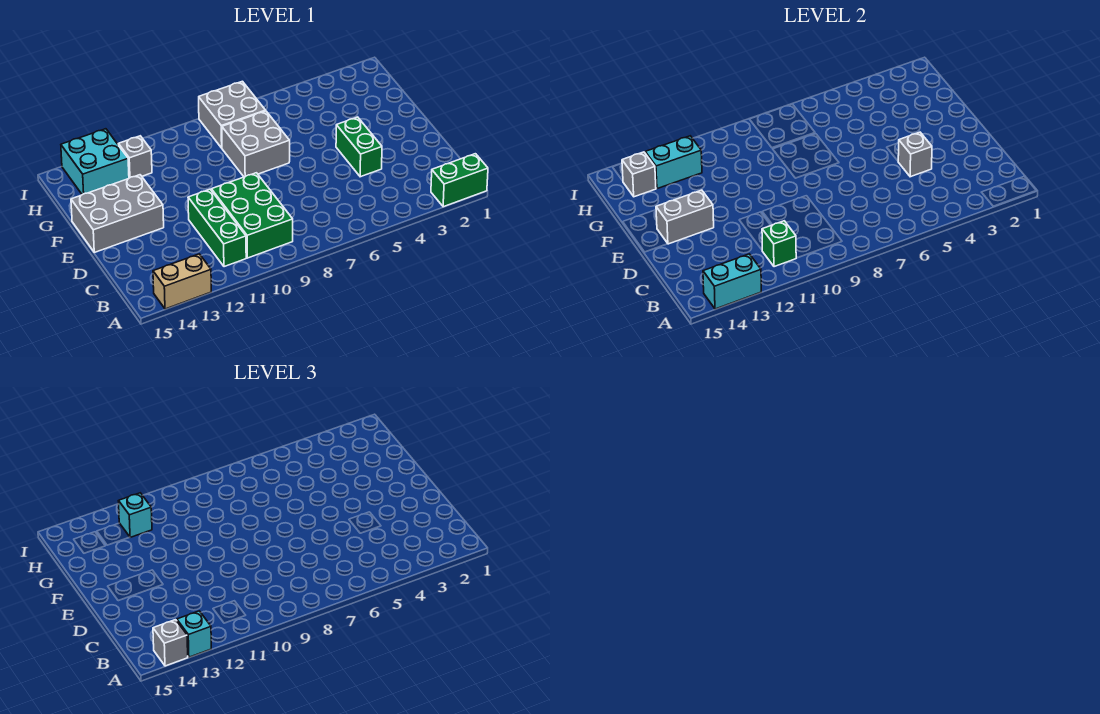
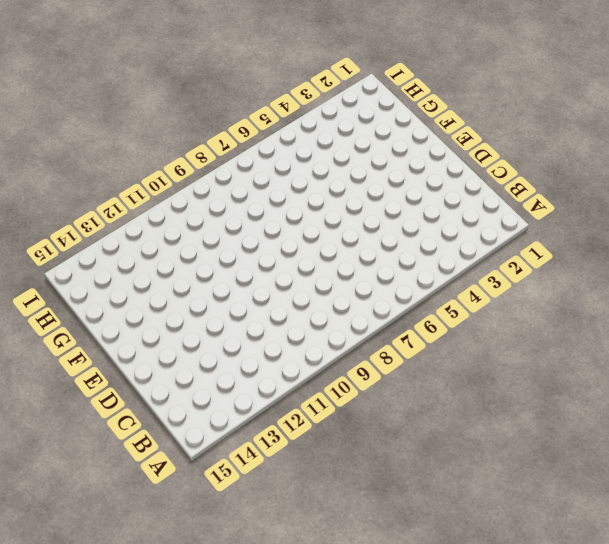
none -> green 1x2 brick [431,154,488,207]
none -> tan 1x2 brick [153,254,211,309]
none -> green 2x3 brick [211,173,293,258]

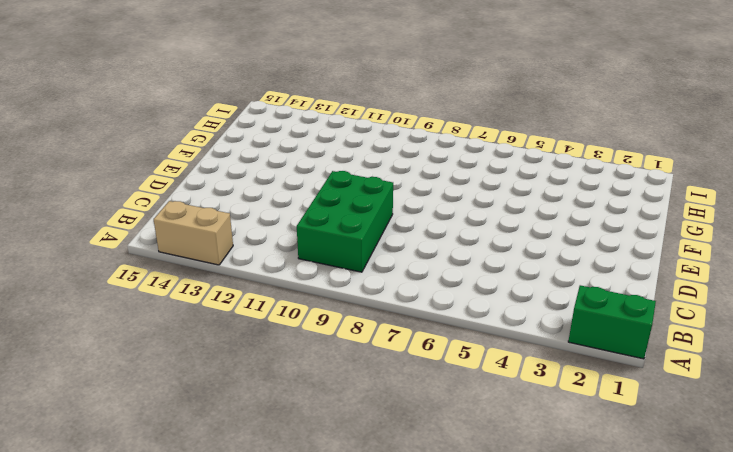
none -> green 1x3 brick [188,189,246,267]
none -> green 1x2 brick [336,117,382,177]
none -> grey 2x3 brick [71,175,164,252]

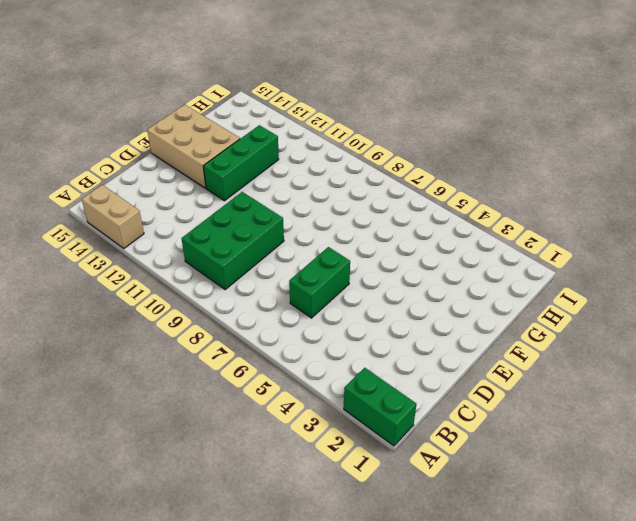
green 1x2 brick [289,247,350,318] -> green 1x2 brick moved to [336,117,382,177]
green 1x3 brick [203,125,279,201] -> green 1x3 brick moved to [188,189,246,267]
tan 2x3 brick [147,105,240,188] -> grey 2x3 brick [71,175,164,252]
none -> grey 2x2 brick [222,111,290,177]
none -> grey 2x2 brick [199,81,266,148]
none -> grey 1x1 brick [119,136,152,178]

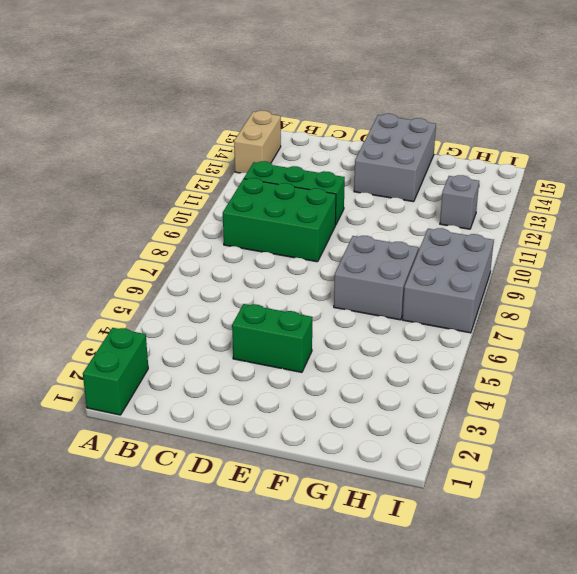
grey 2x3 brick [402,228,494,333] -> grey 2x2 brick [199,81,266,148]
none -> cyan 2x2 brick [61,129,129,195]
none -> cyan 1x2 brick [703,254,761,309]
none -> green 1x1 brick [762,221,796,267]

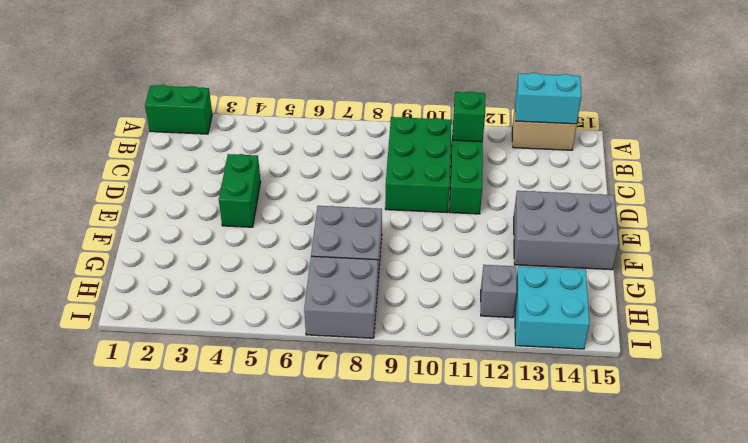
none -> grey 1x1 brick [898,132,932,177]
none -> grey 1x2 brick [656,190,714,244]
none -> cyan 1x2 brick [645,136,702,189]

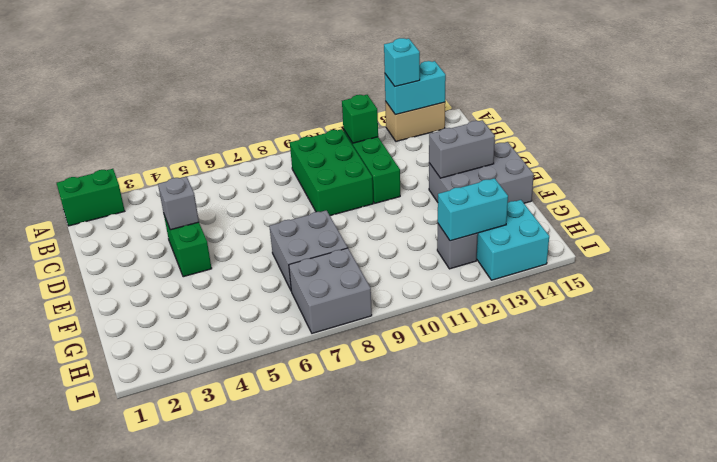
none -> grey 1x1 brick [622,152,656,197]
none -> grey 1x1 brick [153,620,188,666]
none -> cyan 1x1 brick [119,493,152,537]

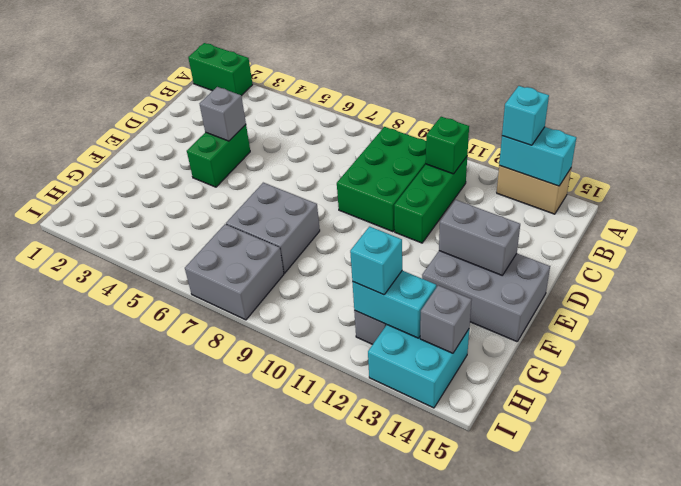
none -> grey 1x1 brick [153,620,188,666]

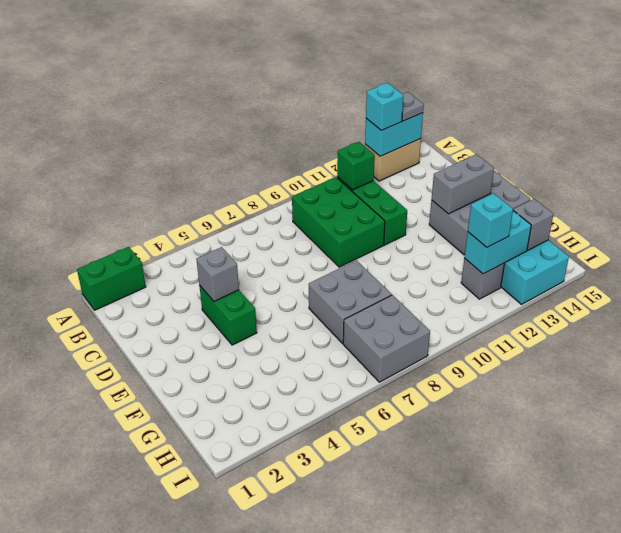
grey 1x1 plate [402,92,424,121] -> grey 1x1 brick [153,620,188,666]

